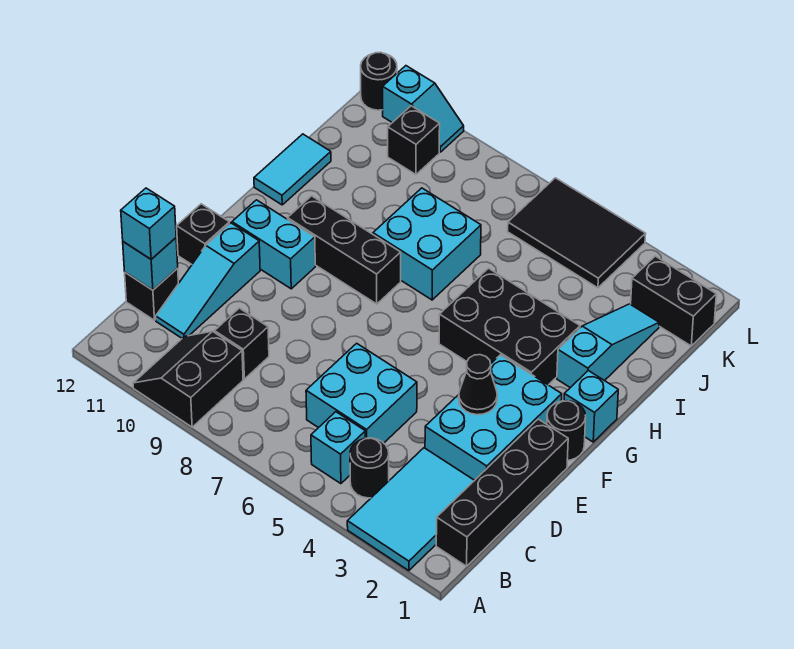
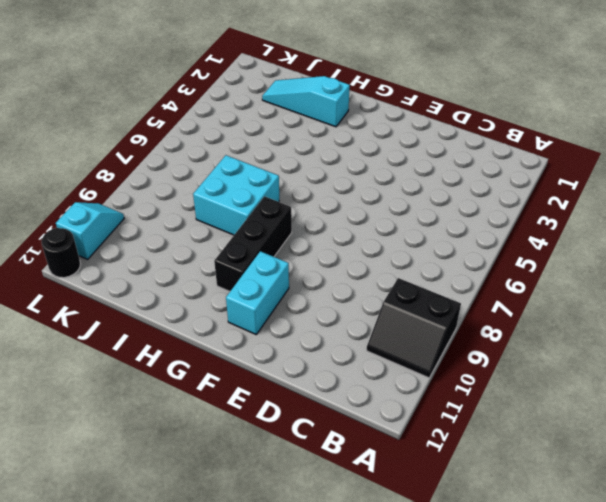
none -> cyan 2x3 tile [347,448,475,571]
none -> black 1x4 brick [436,419,568,566]
none -> black 1x1 round brick [350,438,389,498]

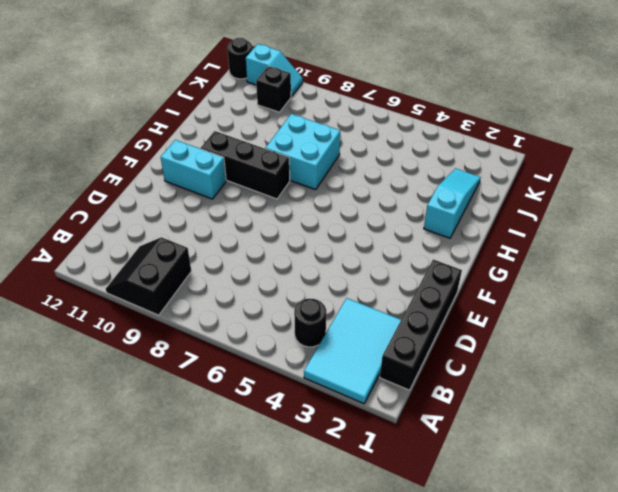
none -> cyan 1x1 brick [311,412,365,484]
none -> cyan 2x2 brick [306,343,417,443]
none -> black 1x1 brick [215,308,269,379]

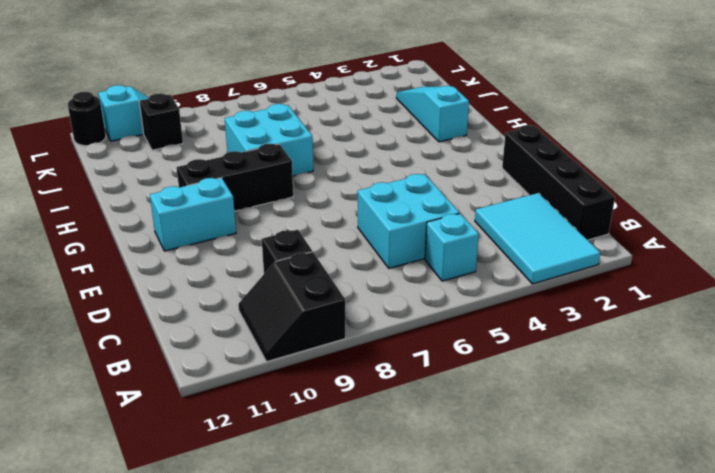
none -> black 1x1 round brick [350,438,389,498]
none -> cyan 1x3 slope [156,223,260,338]
none -> black 1x1 brick [125,268,179,320]

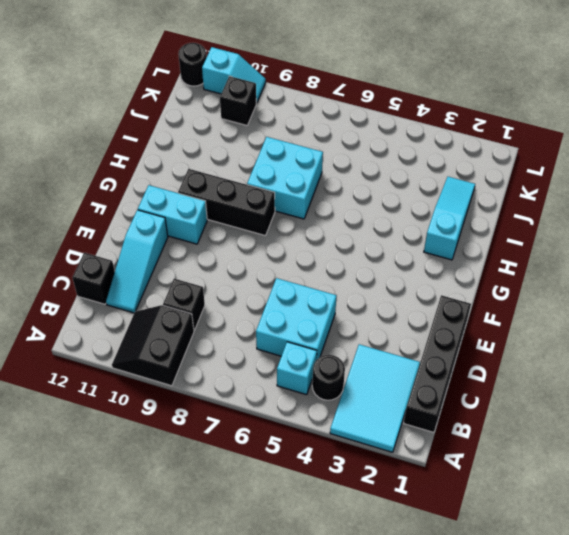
none -> cyan 2x3 brick [425,355,562,480]
none -> black 1x1 brick [177,204,229,264]
none -> black 1x1 round brick [547,401,586,460]

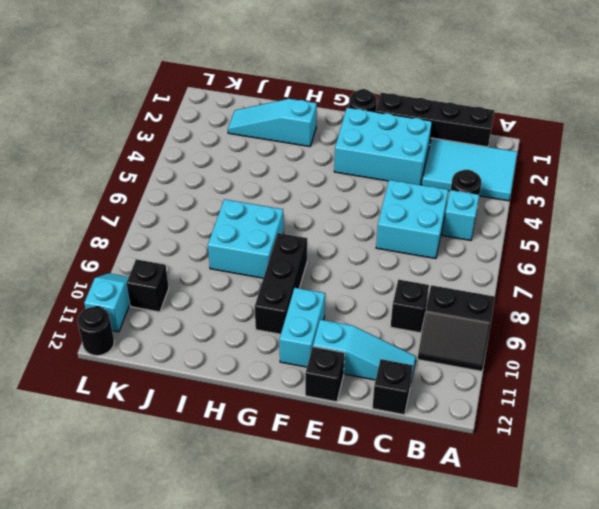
none -> cyan 1x1 brick [564,371,618,442]
none -> black 2x3 brick [439,268,580,385]
none -> cyan 1x2 tile [254,134,331,205]

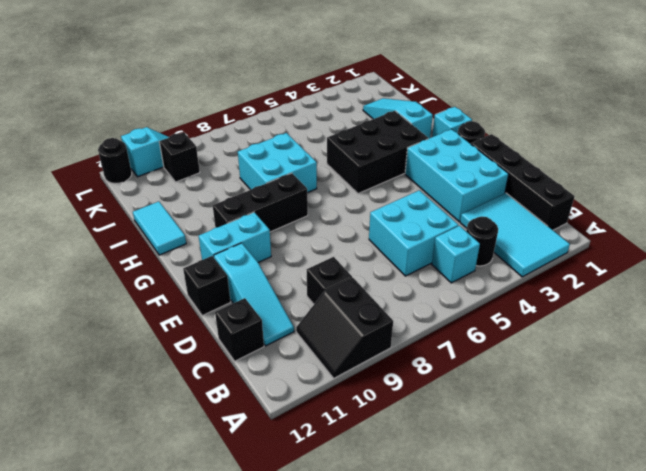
none -> black 1x2 brick [631,256,716,346]
none -> black 2x3 tile [508,178,646,288]
none -> cyan 1x1 brick [123,238,178,290]

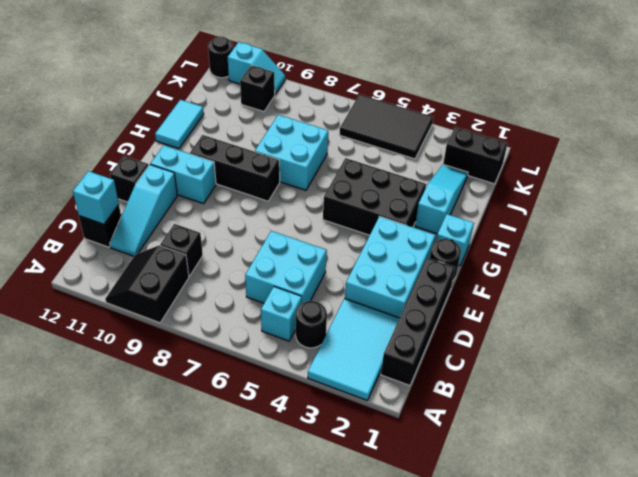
none -> black 1x1 cone [459,355,497,415]
none -> cyan 1x1 brick [121,188,176,259]

